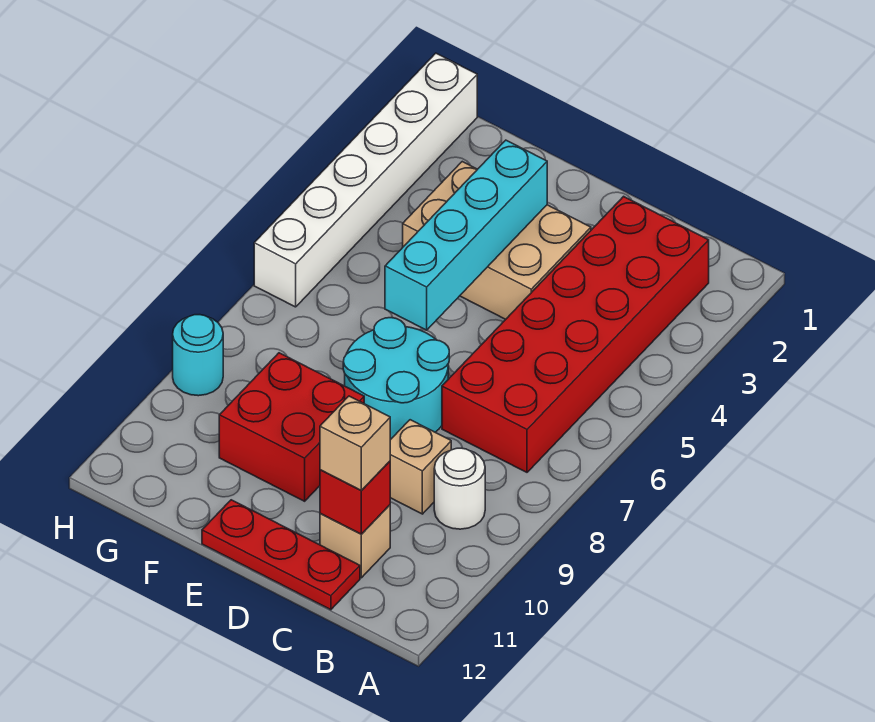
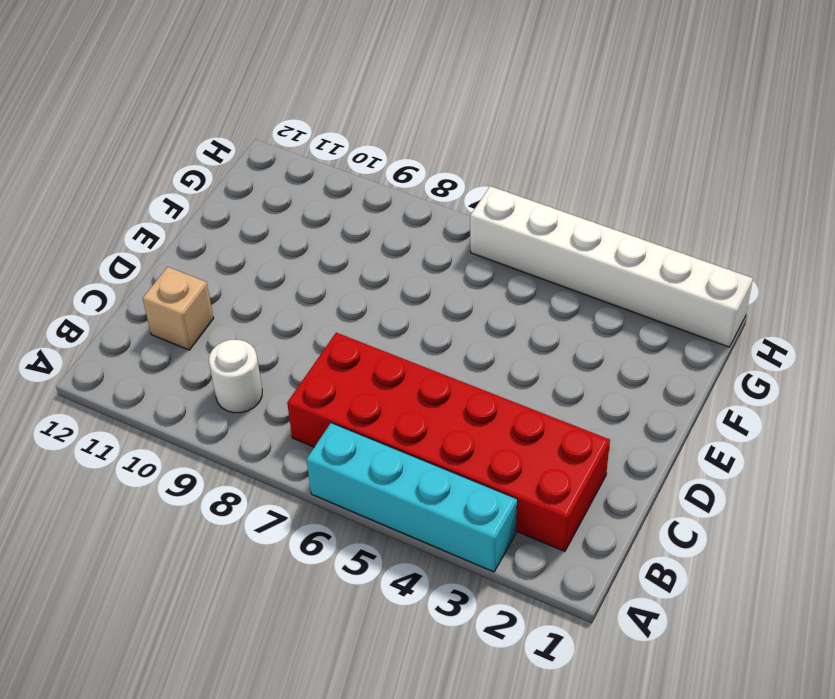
cyan 1x4 brick [306,423,517,572] -> cyan 1x4 brick moved to [385,140,547,330]
none -> tan 1x1 brick [390,420,451,514]
none -> red 1x3 plate [202,500,360,610]
none -> tan 2x3 brick [403,162,591,319]

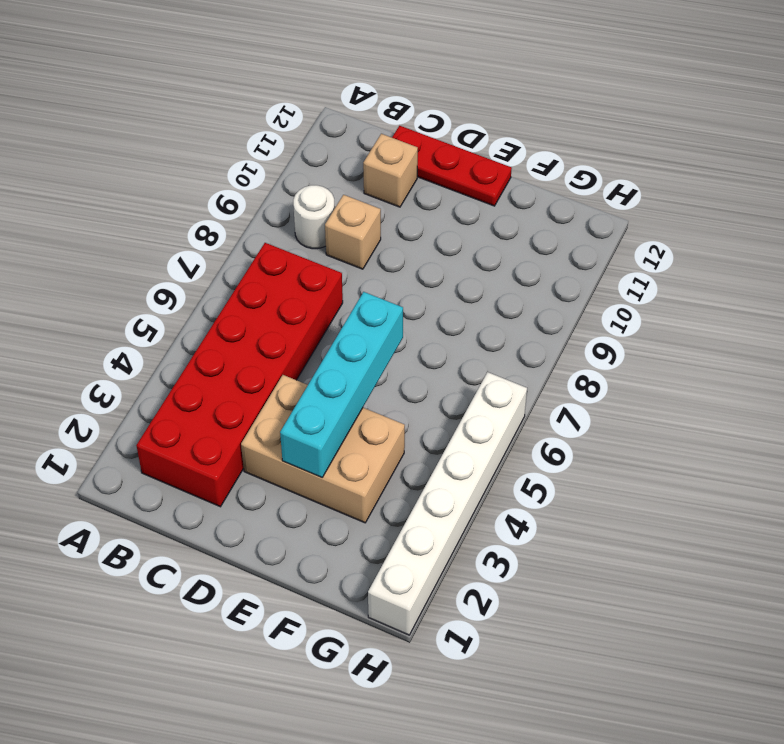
none -> cyan 2x2 round brick [343,318,449,440]
none -> red 2x2 brick [219,353,364,501]
none -> cyan 1x1 round brick [173,315,223,396]

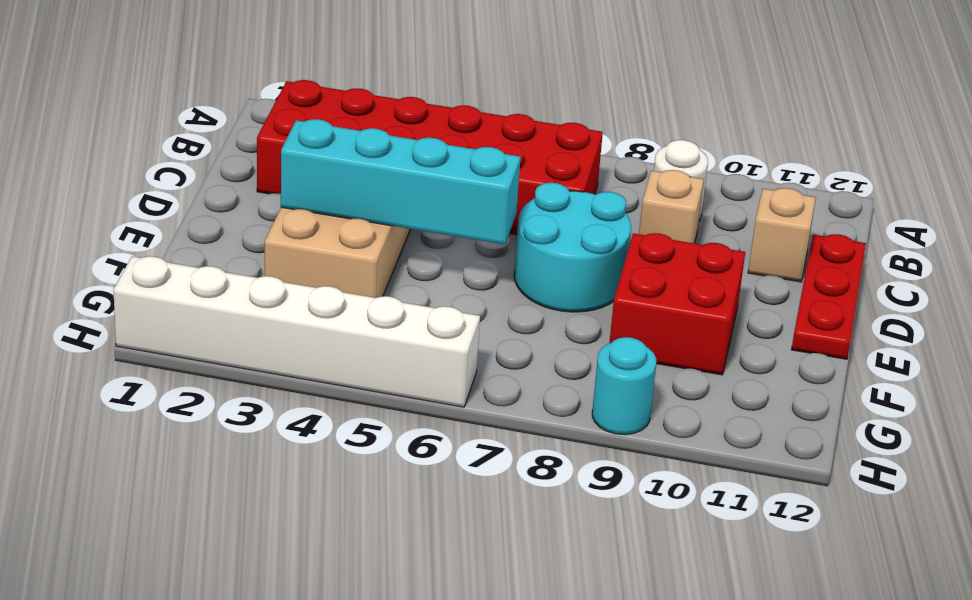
none -> red 1x1 brick [320,461,390,534]
none -> tan 1x1 brick [320,396,390,491]

